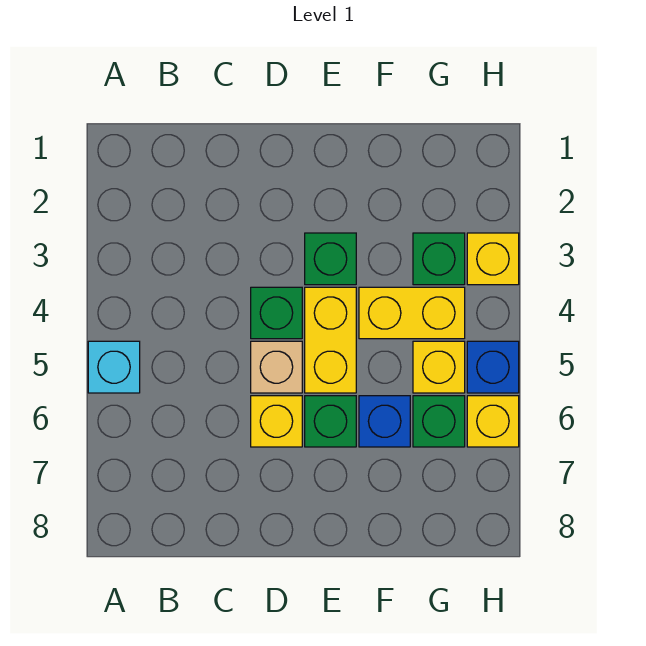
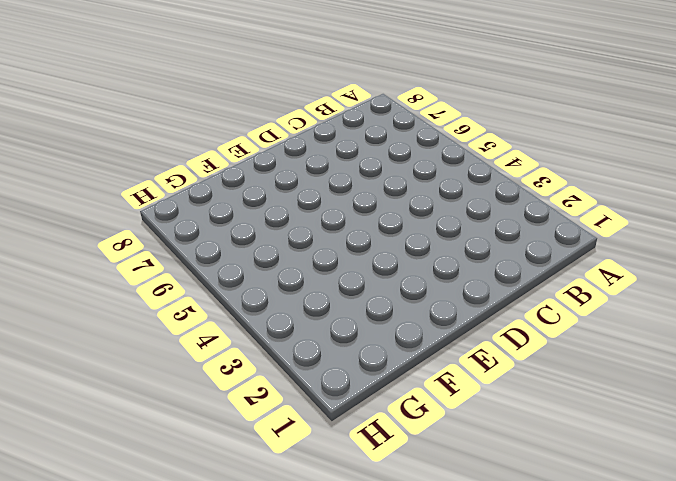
none -> cyan 1x1 brick [88,341,140,393]
none -> green 1x1 brick [251,287,302,339]
none -> tan 1x1 brick [251,341,302,393]

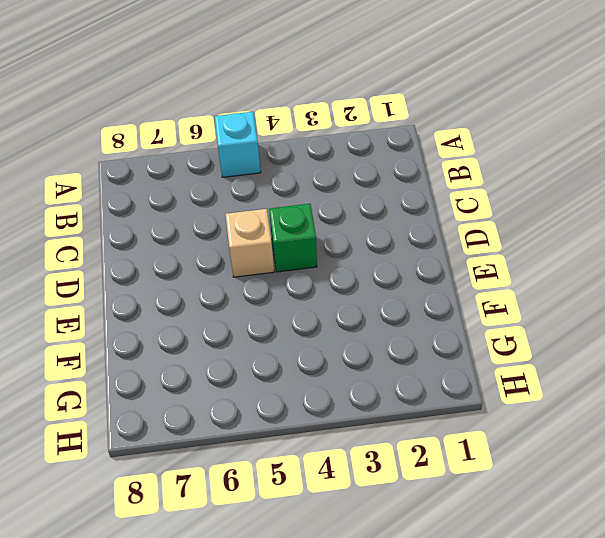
none -> yellow 1x1 brick [251,396,302,447]
none -> green 1x1 brick [305,233,356,285]
none -> yellow 1x2 brick [305,287,356,393]

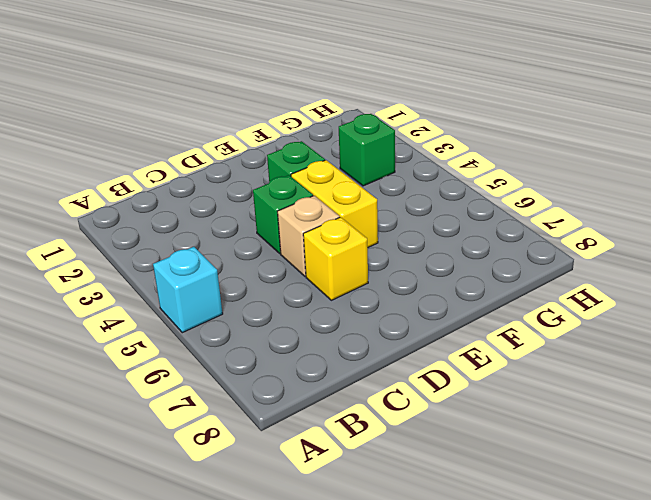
none -> green 1x1 brick [305,396,356,447]
none -> yellow 1x2 brick [359,287,465,339]
none -> blue 1x1 brick [359,396,410,447]

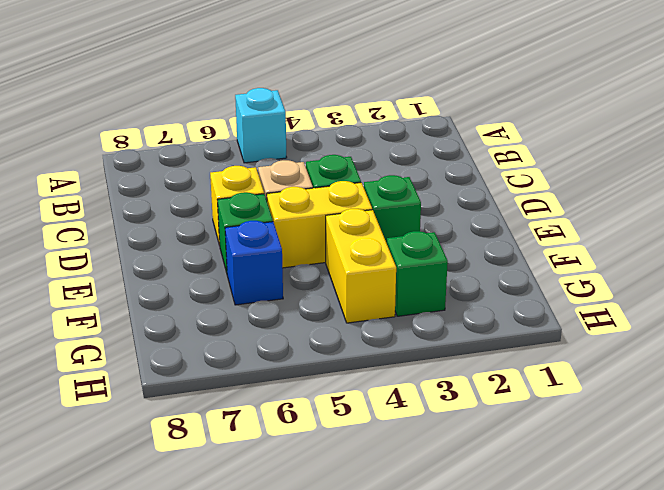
none -> yellow 1x1 brick [413,341,465,393]
none -> green 1x1 brick [413,396,465,447]
none -> yellow 1x1 brick [467,233,519,285]

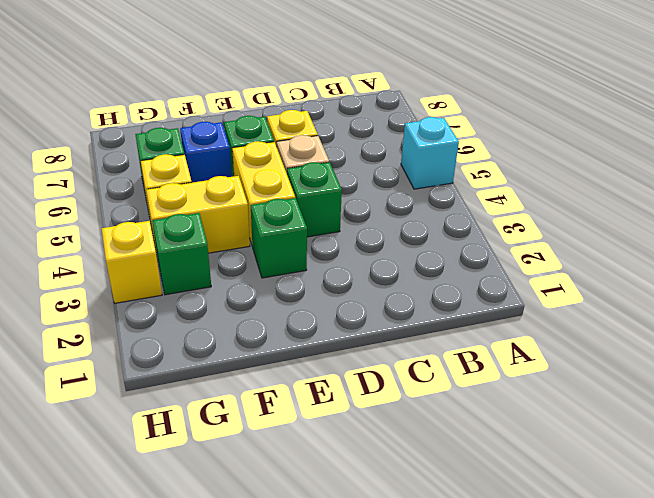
none -> blue 1x1 brick [467,341,519,393]
none -> yellow 1x1 brick [467,396,519,447]

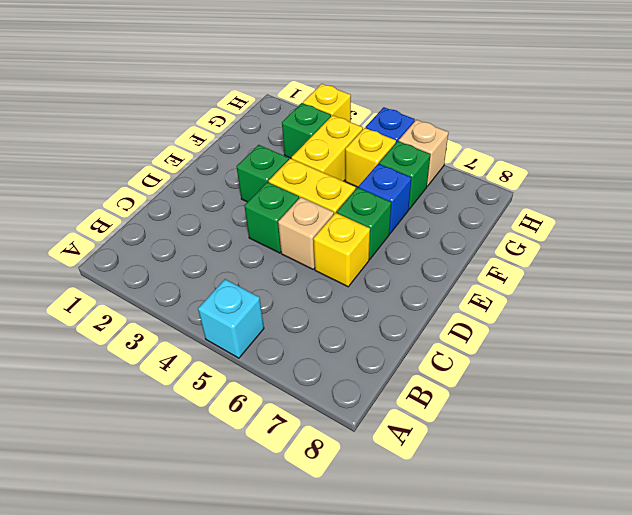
tan 1x1 brick [399,120,449,186] -> yellow 1x1 brick [467,396,519,447]

